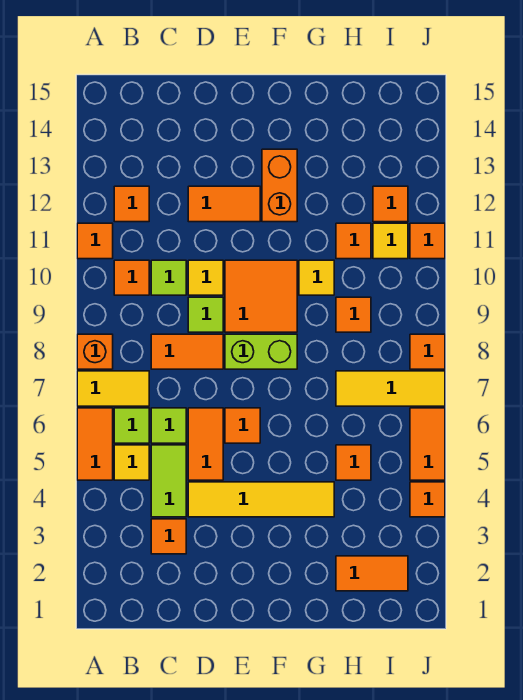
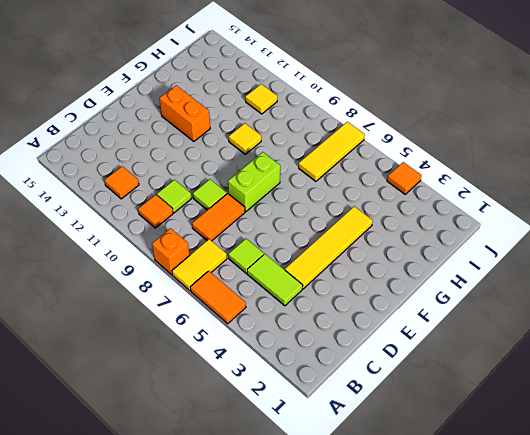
none -> orange 1x1 tile [77,223,113,259]
none -> yellow 1x1 tile [114,445,149,480]
none -> lime 1x1 tile [114,408,149,443]
none -> orange 1x1 tile [151,519,186,554]

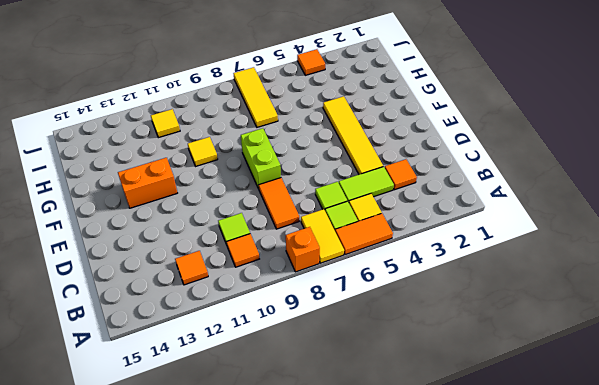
none -> orange 1x1 tile [77,223,113,259]
none -> orange 1x2 tile [188,408,223,480]
none -> lime 1x1 tile [188,297,223,332]
none -> yellow 1x1 tile [188,260,223,295]

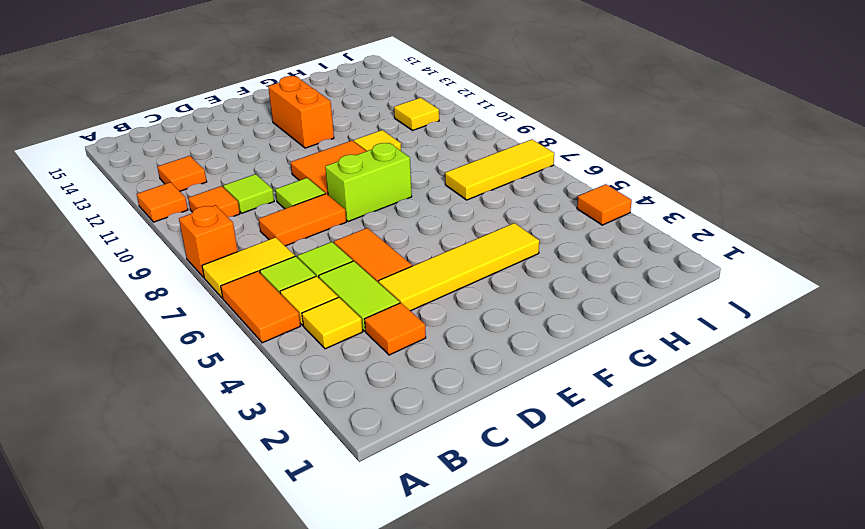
yellow 1x1 tile [302,297,362,349] -> yellow 1x1 tile moved to [188,260,223,295]
none -> orange 1x2 tile [188,186,260,222]
none -> orange 1x1 tile [225,408,260,443]
none -> orange 1x2 tile [336,556,408,591]
none -> orange 1x1 tile [336,445,371,480]

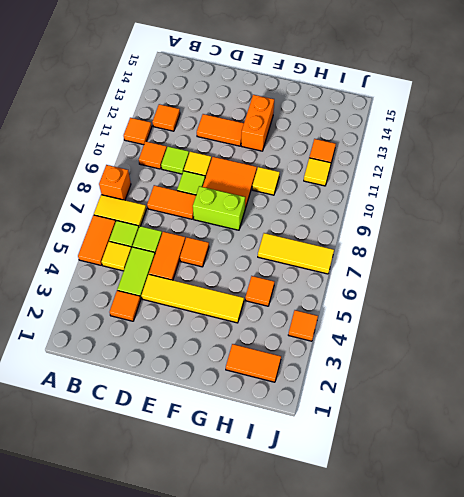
none -> orange 1x1 tile [336,297,371,332]
none -> orange 1x1 tile [336,223,371,259]
none -> orange 1x2 tile [410,408,445,480]
none -> orange 1x1 tile [410,334,445,369]

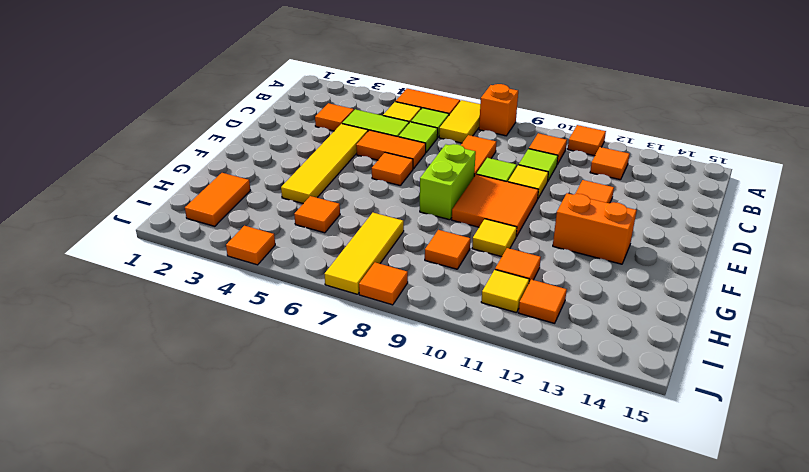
none -> orange 1x2 tile [410,408,445,480]
none -> orange 1x1 tile [410,223,445,259]

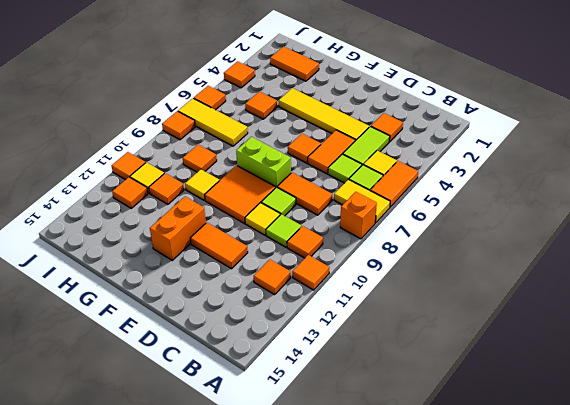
orange 1x1 tile [194,86,226,110] -> orange 1x2 tile [410,408,445,480]

